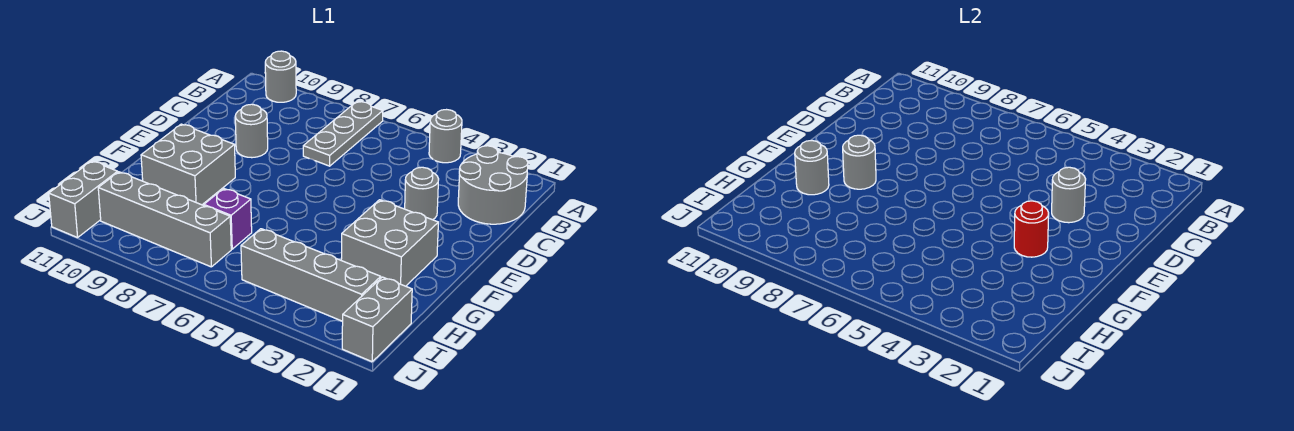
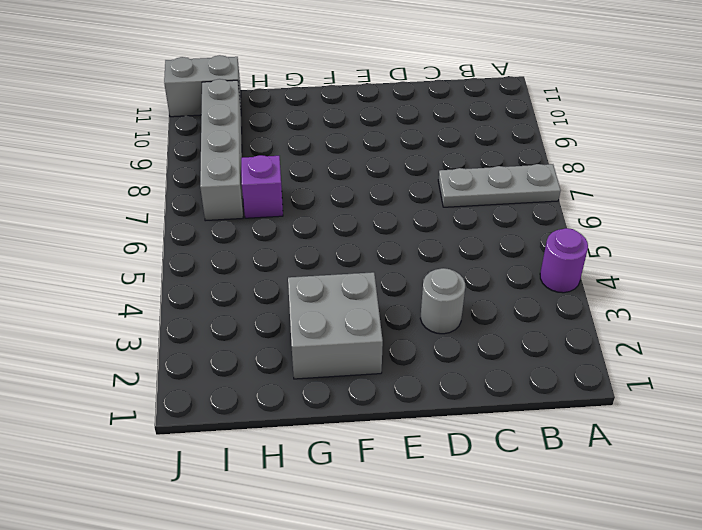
purple 1x1 round brick [540,228,588,293] -> grey 1x1 round brick [429,110,462,163]
none -> grey 1x1 round brick [265,51,296,102]
none -> grey 2x2 round brick [458,146,528,224]
none -> grey 1x1 round brick [235,104,268,158]

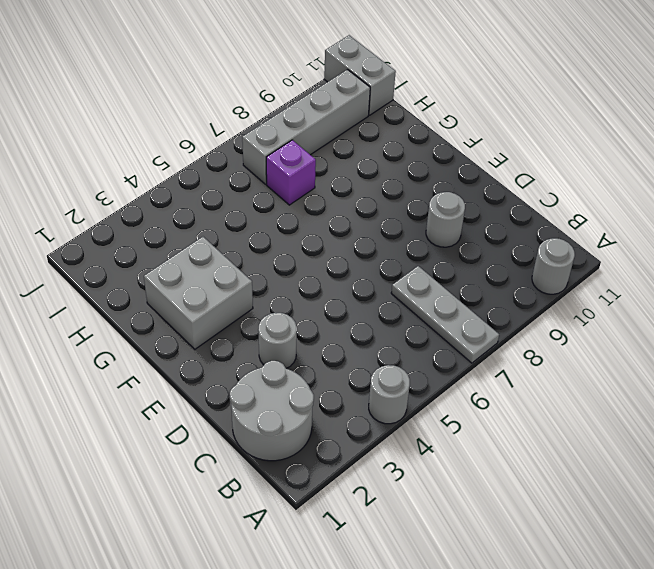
none -> grey 2x2 brick [141,124,235,205]
none -> grey 1x2 brick [342,277,412,362]
none -> grey 1x4 brick [241,229,381,321]

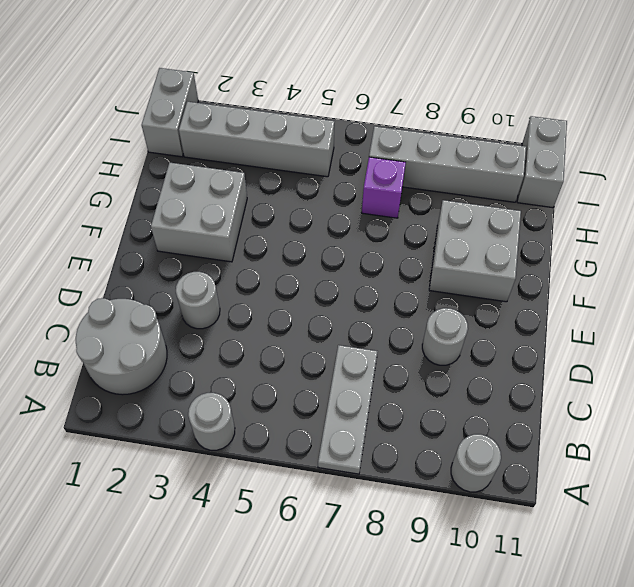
none -> grey 1x1 round brick [1052,167,1086,223]
none -> red 1x1 round brick [1014,201,1049,257]
none -> grey 1x1 round brick [843,135,876,189]

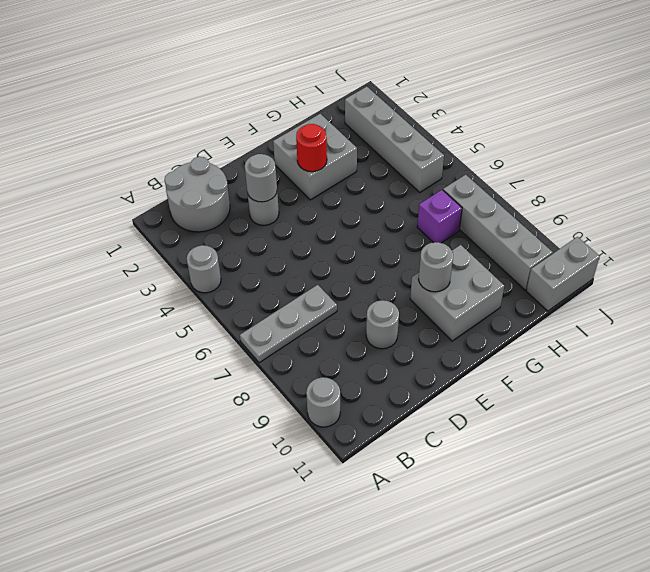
none -> grey 1x2 brick [342,277,412,362]
none -> grey 1x1 round brick [795,141,829,195]

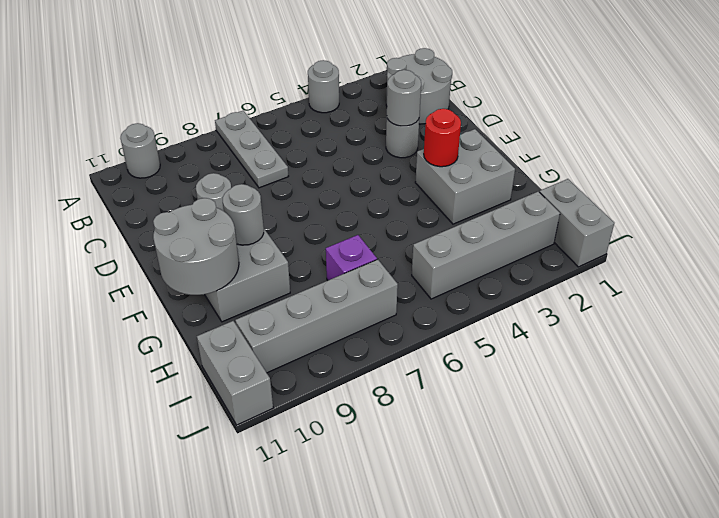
grey 2x2 round brick [153,198,239,295] -> grey 1x1 round brick [795,141,829,195]

